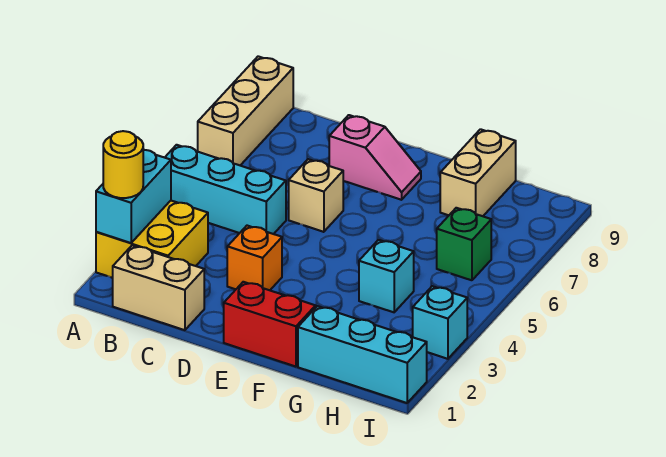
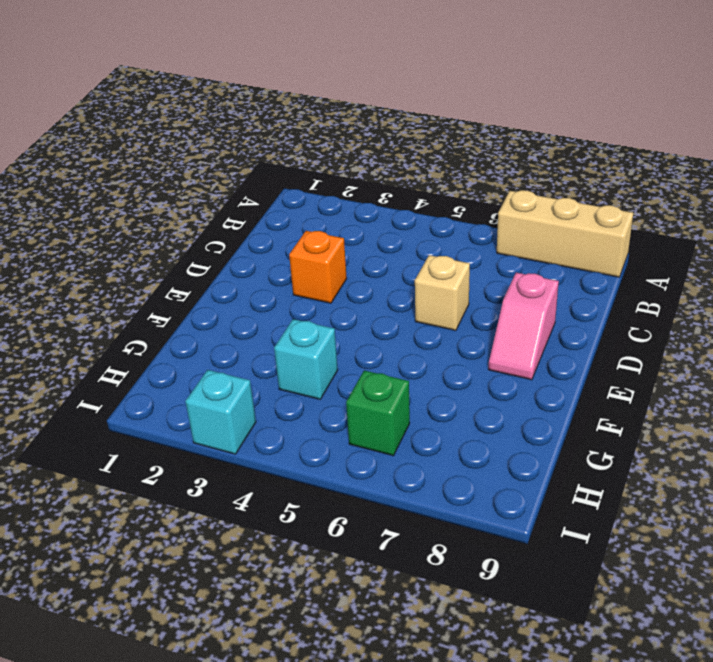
none -> yellow 2x2 brick [96,201,208,278]
none -> cyan 1x3 brick [165,145,286,234]
none -> tan 1x2 brick [113,245,204,330]

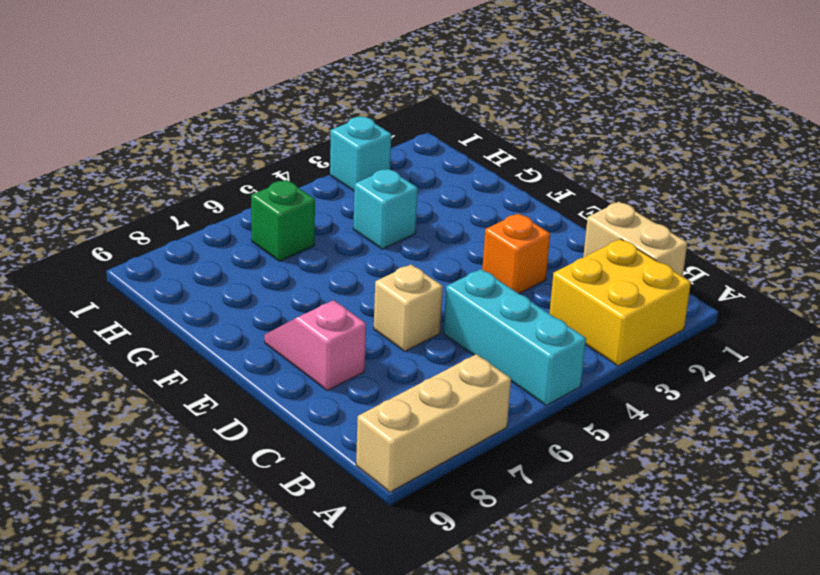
none -> red 1x2 brick [224,282,316,367]
none -> cyan 1x3 brick [298,306,427,403]
none -> tan 1x2 brick [440,129,516,216]

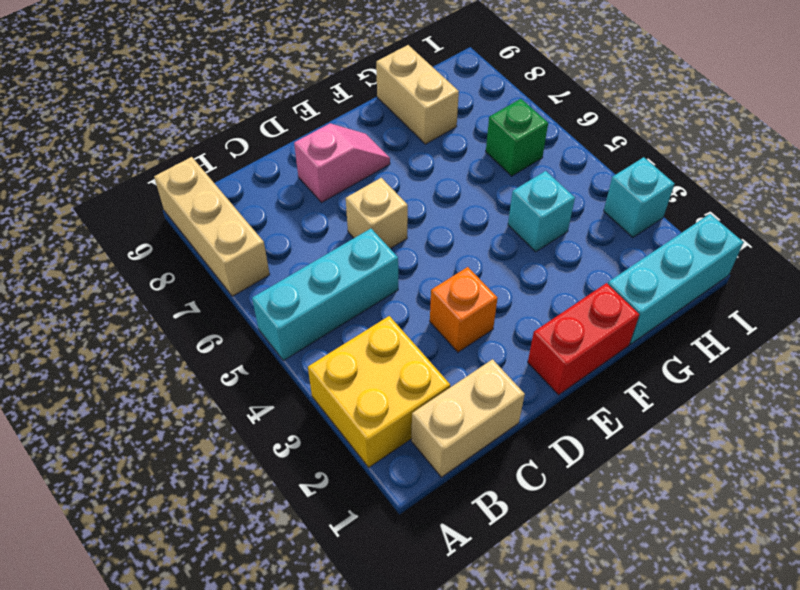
none -> cyan 1x2 brick [96,150,171,243]
none -> yellow 1x1 round brick [103,131,143,198]

